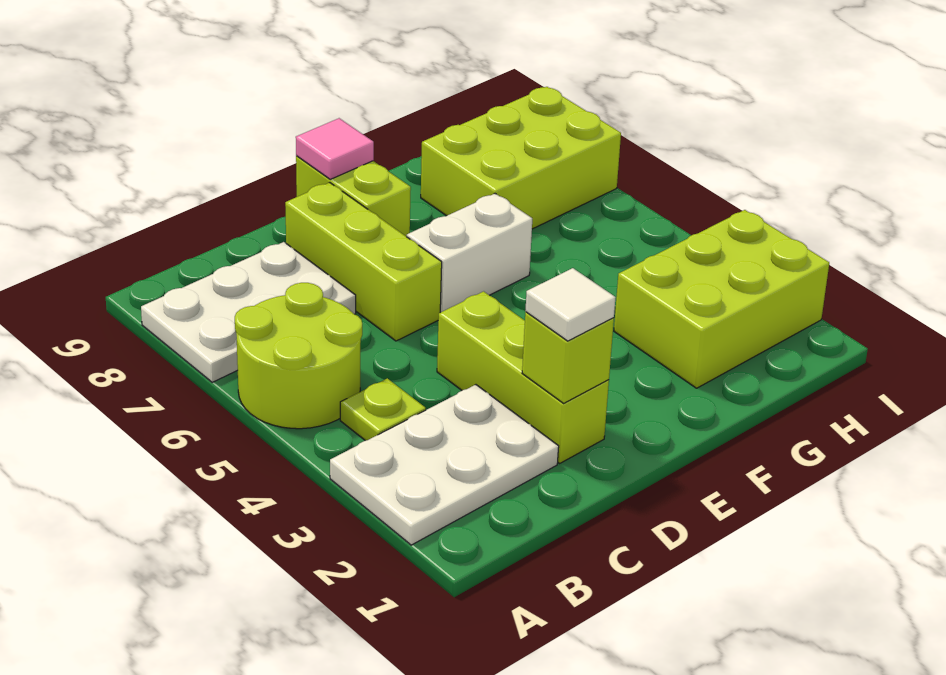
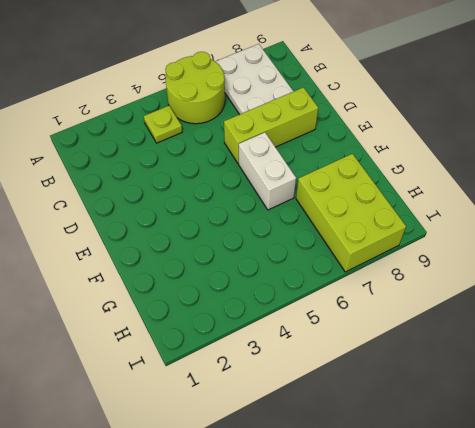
none -> white 2x3 plate [330,385,559,545]
none -> lime 1x3 brick [437,291,609,463]
none -> lime 1x2 brick [296,156,411,237]

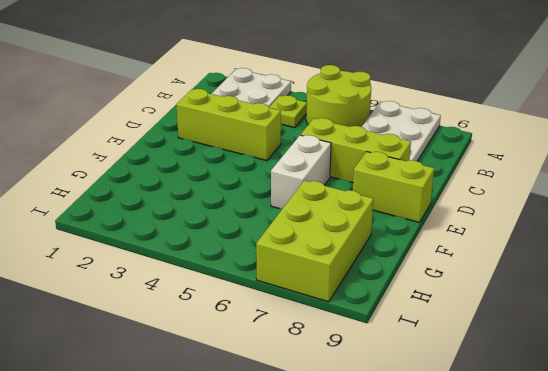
none -> lime 2x3 brick [614,210,829,388]
none -> lime 1x1 brick [522,312,614,403]
none -> pink 1x1 tile [296,118,374,179]

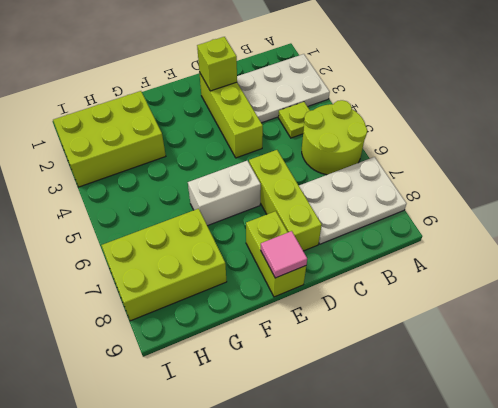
none -> white 1x1 tile [525,268,616,341]

